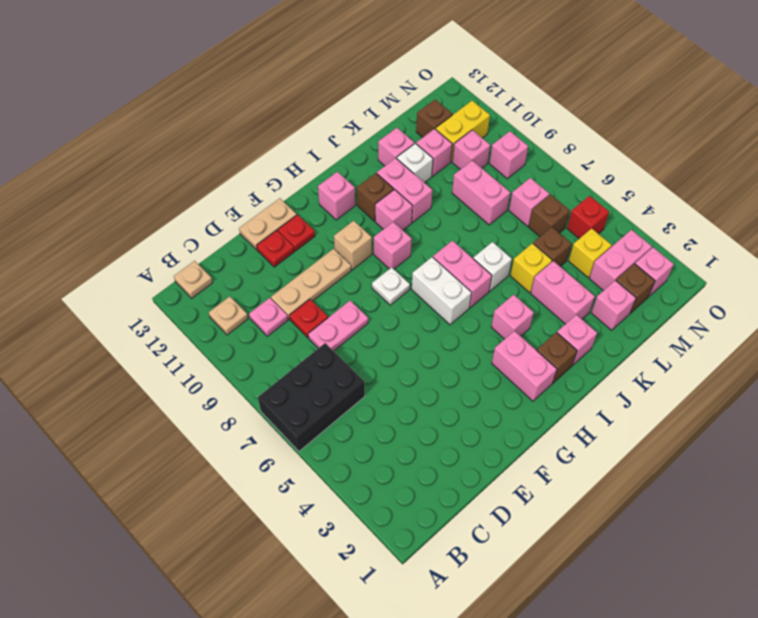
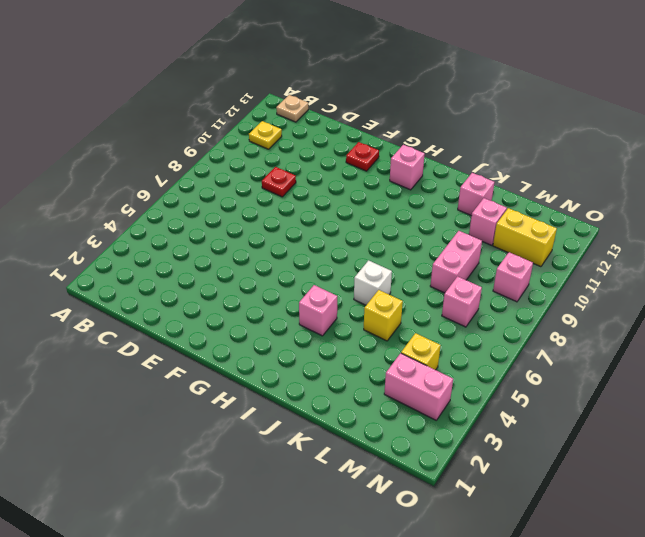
yellow 1x1 plate [249,121,282,149] -> tan 1x1 plate [209,296,248,335]
none -> black 2x3 brick [258,343,365,451]
none -> pink 1x1 plate [249,298,288,336]
none -> pink 1x2 plate [308,301,368,351]
none -> tan 1x3 plate [271,249,351,319]

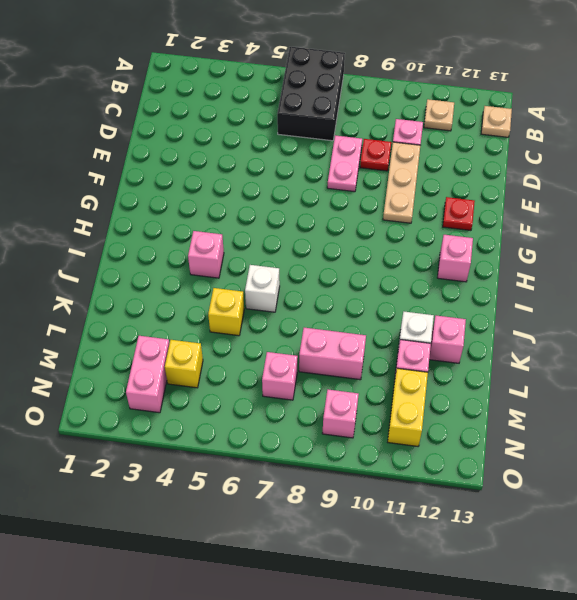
none -> red 1x1 plate [257,230,294,267]
none -> tan 1x2 plate [239,198,297,250]
none -> white 1x1 plate [372,267,410,305]
none -> tan 1x1 brick [334,221,372,270]

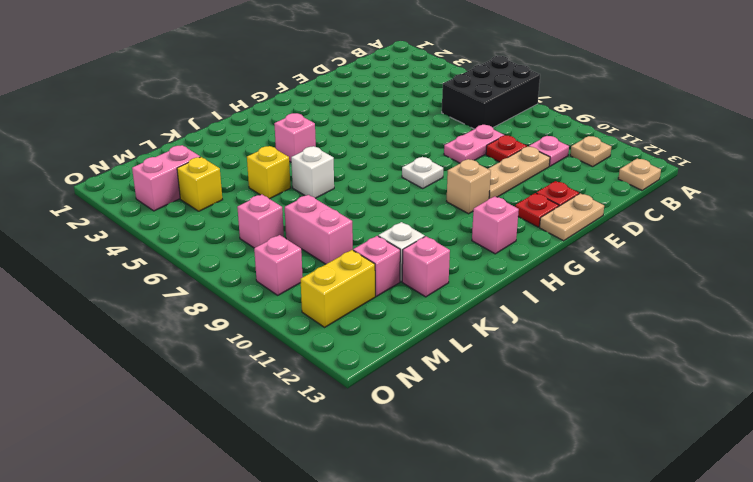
none -> pink 1x2 brick [492,331,557,401]
none -> white 1x2 brick [412,257,471,325]
none -> pink 1x1 brick [374,222,412,269]
none -> brown 1x1 brick [537,332,577,383]

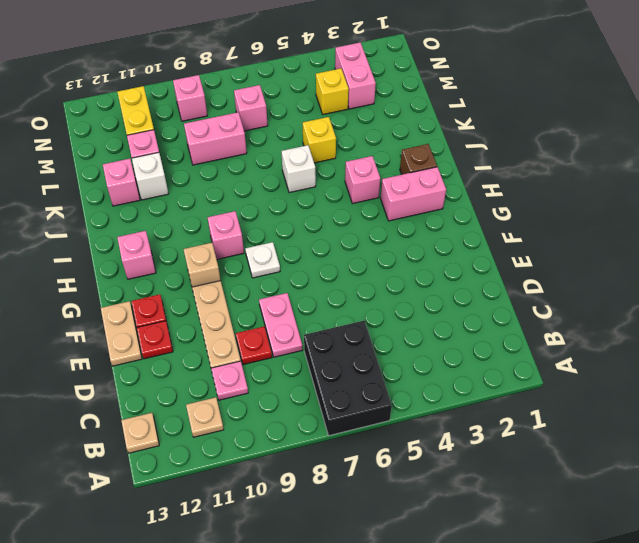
none -> white 1x2 brick [412,257,471,325]
none -> pink 1x2 brick [433,241,492,308]
none -> pink 1x1 brick [375,190,412,230]
none -> brown 1x1 brick [357,173,394,221]

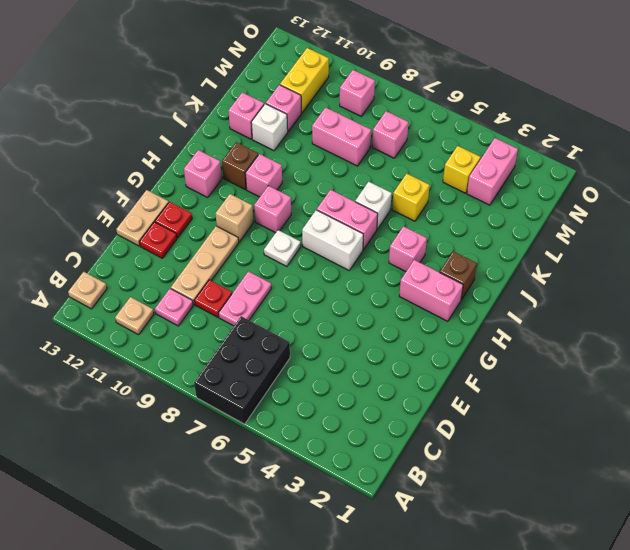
none -> pink 1x1 brick [557,315,597,365]
none -> pink 1x2 brick [377,158,432,222]
none -> pink 1x2 brick [531,261,595,324]
none -> pink 1x1 brick [591,280,636,330]

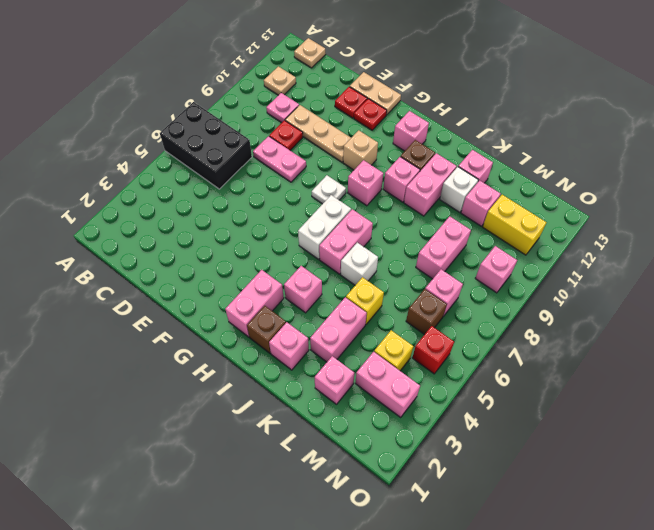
none -> brown 1x1 brick [533,227,571,266]
none -> brown 1x1 brick [616,264,655,313]
none -> pink 1x1 brick [452,130,490,169]
none -> brown 1x1 brick [416,100,453,138]

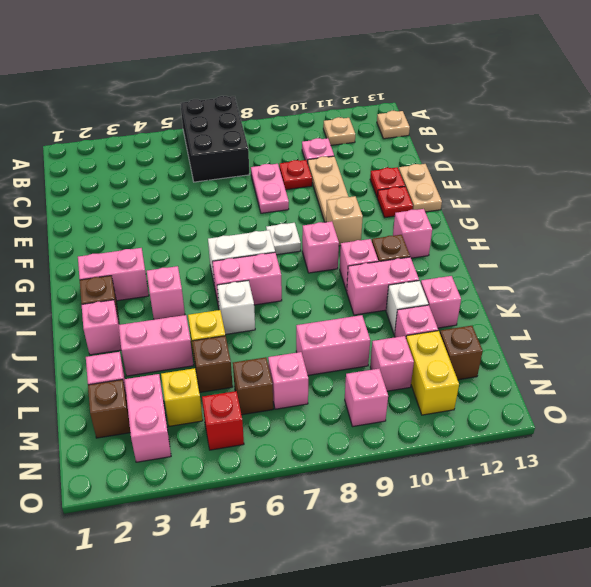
none -> pink 1x1 brick [635,247,674,296]

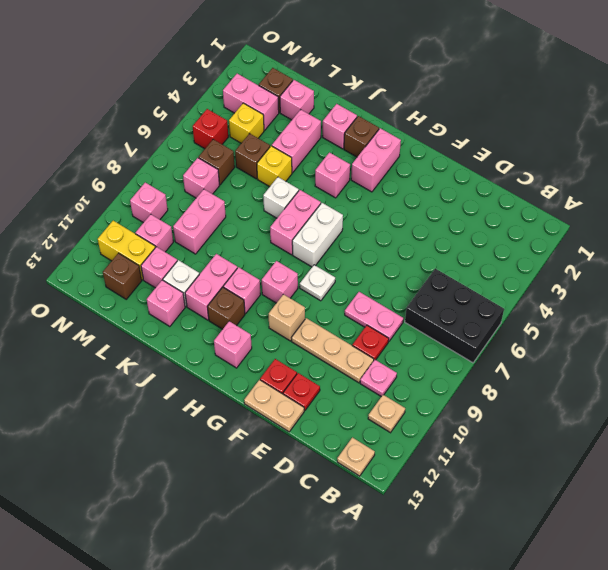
none -> pink 1x1 brick [635,247,674,296]

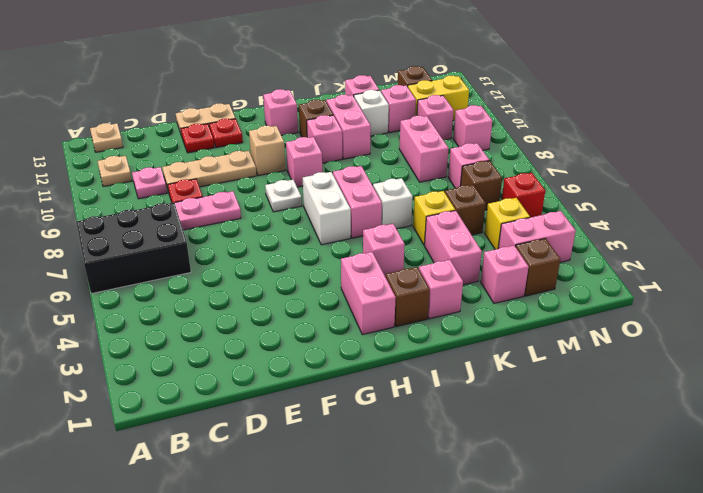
none -> pink 1x1 brick [635,247,674,296]

